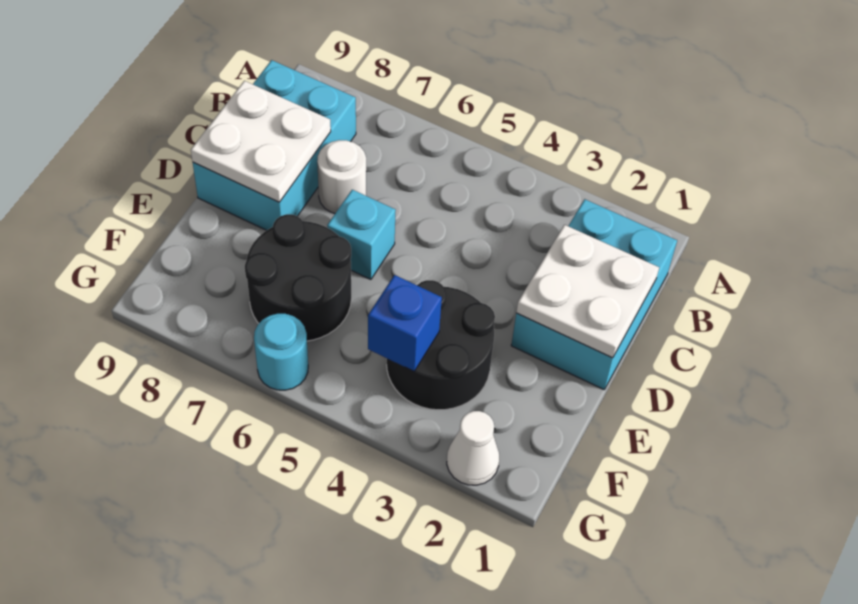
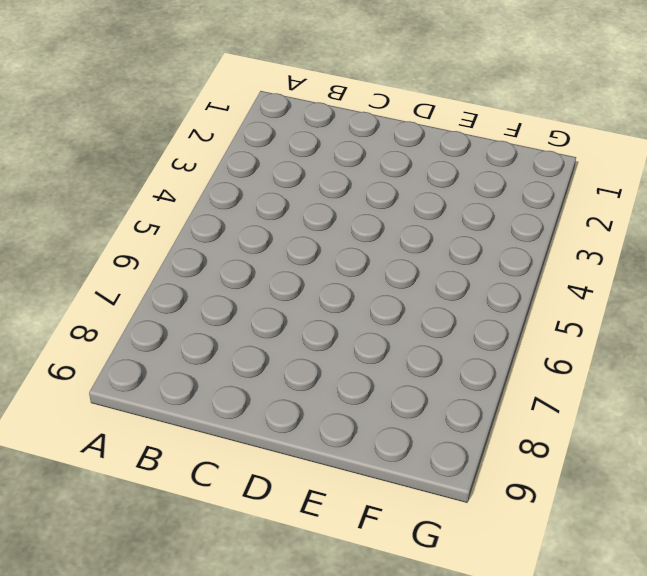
none -> cyan 2x3 brick [511,199,677,389]
none -> cyan 2x3 brick [193,60,356,230]

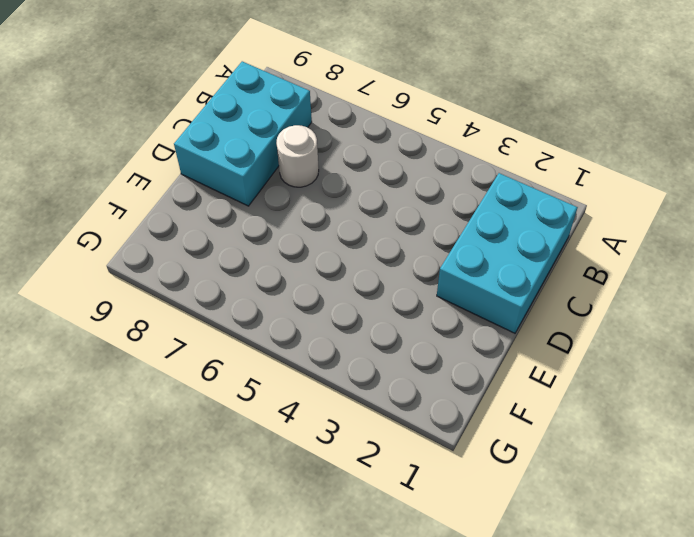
none -> cyan 1x1 brick [327,190,396,279]
none -> black 2x2 round brick [387,280,495,410]

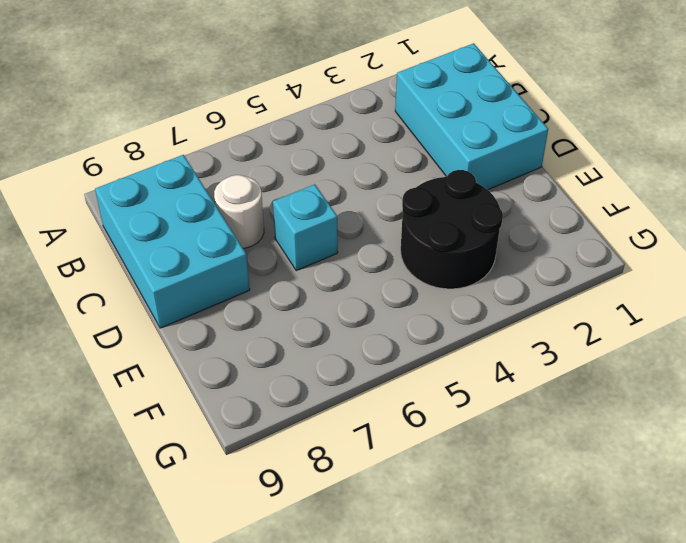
none -> black 2x2 round brick [245,214,351,341]
none -> white 1x1 cone [447,411,499,485]

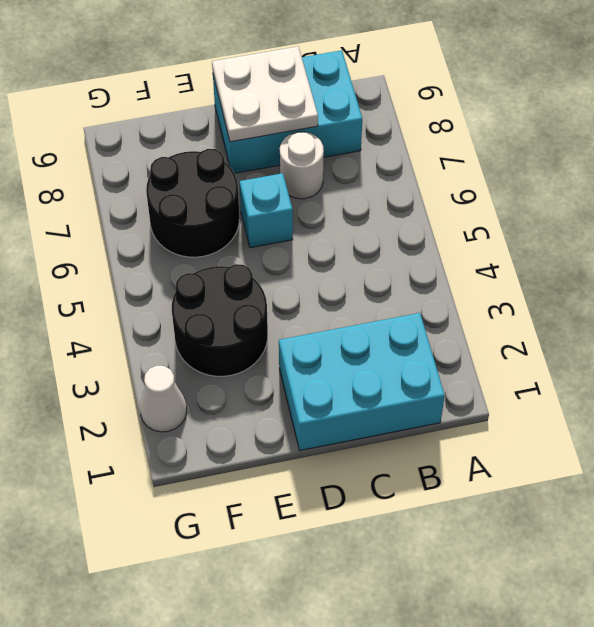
none -> cyan 1x1 round brick [254,314,308,390]
none -> white 2x2 plate [516,225,659,358]

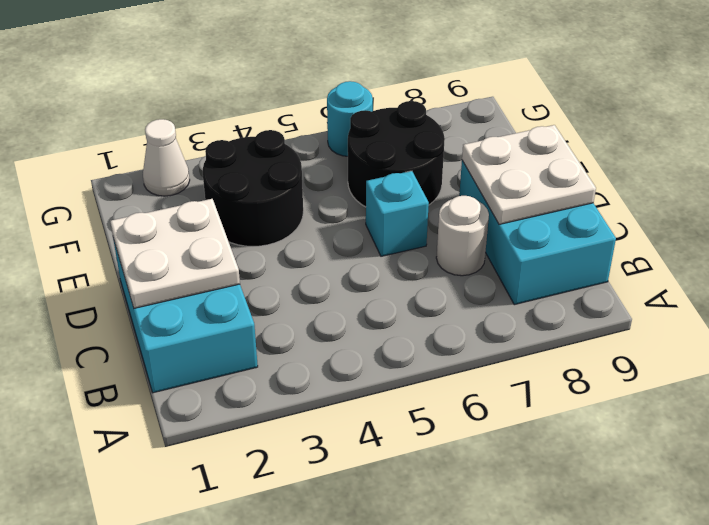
none -> blue 1x1 brick [368,275,442,371]

